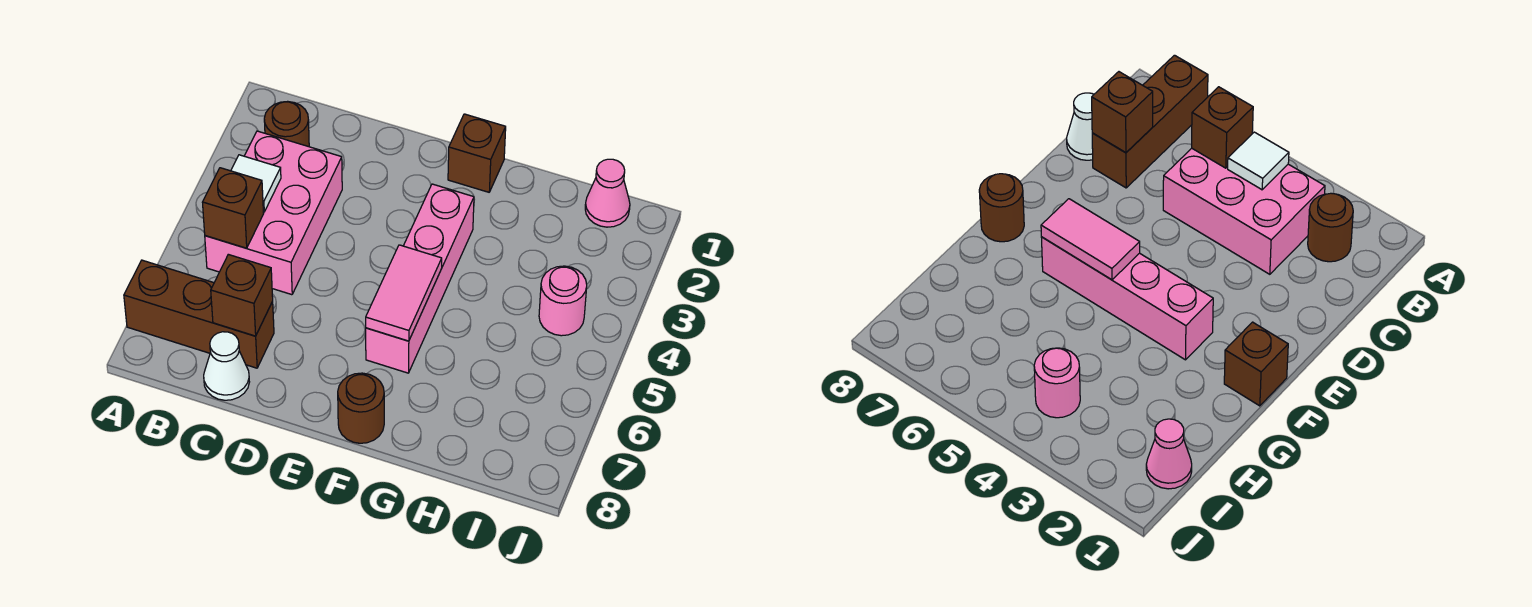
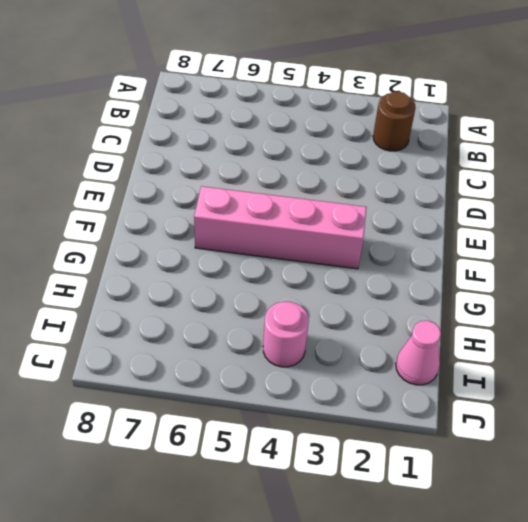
none -> brown 1x3 brick [124,260,274,368]
none -> pink 2x3 brick [205,131,342,295]
none -> white 1x1 cone [204,332,249,400]

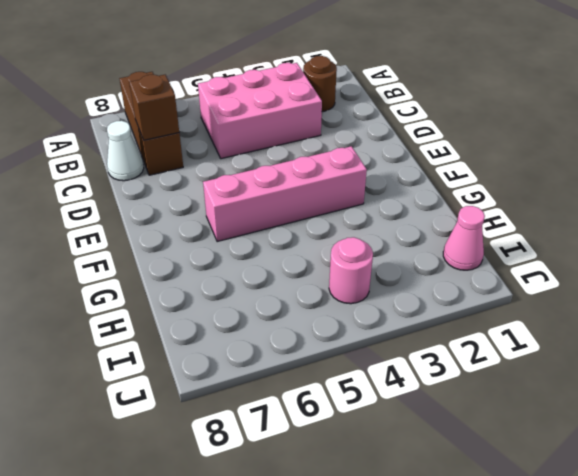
none -> brown 1x1 brick [448,114,506,192]
none -> brown 1x1 round brick [338,373,384,443]
none -> white 1x1 tile [231,155,281,212]

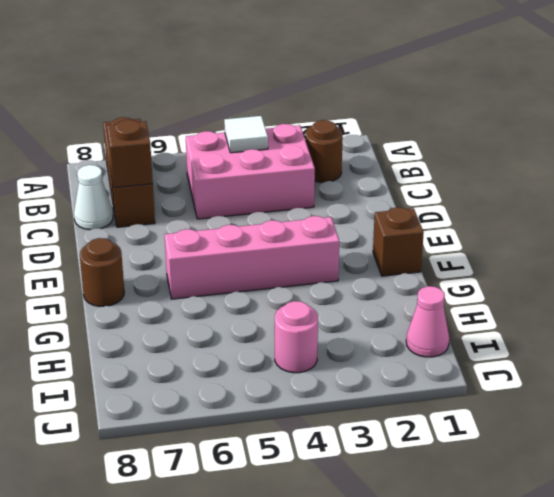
none -> brown 1x1 brick [202,168,264,248]
none -> pink 1x2 tile [366,245,442,341]

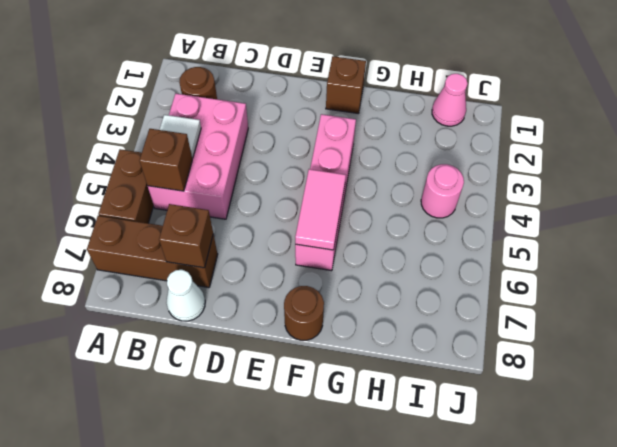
brown 1x2 brick [98,149,154,223] -> none

